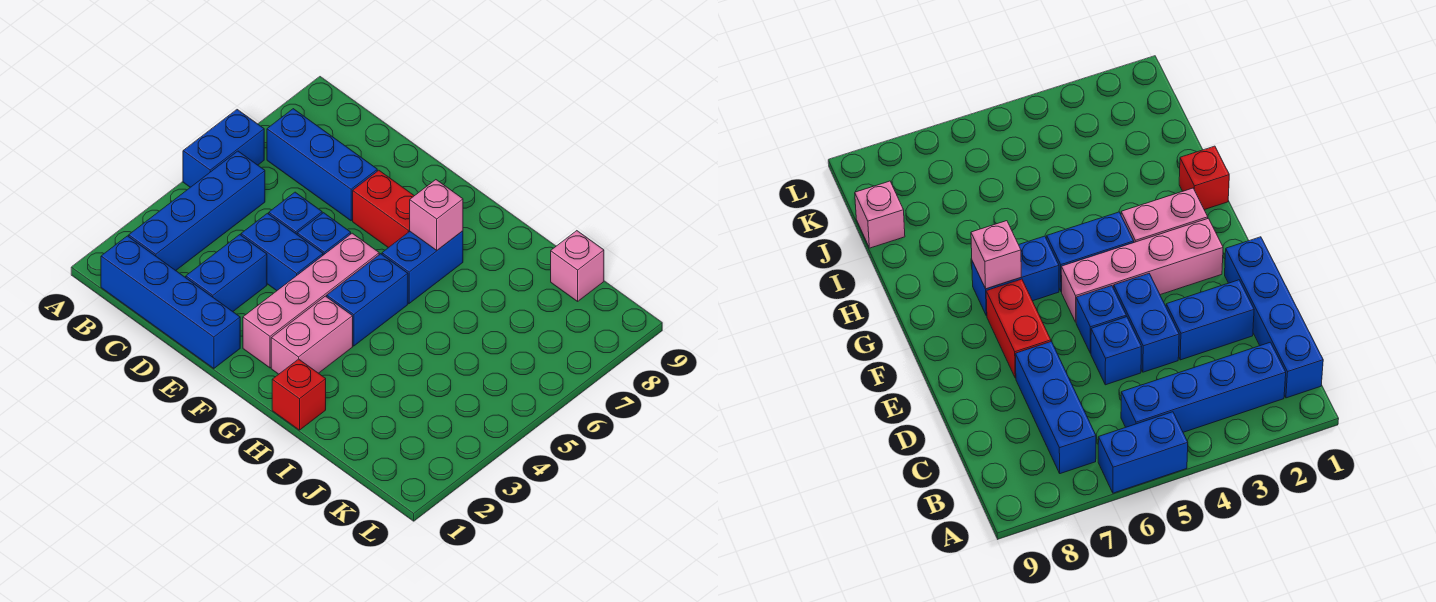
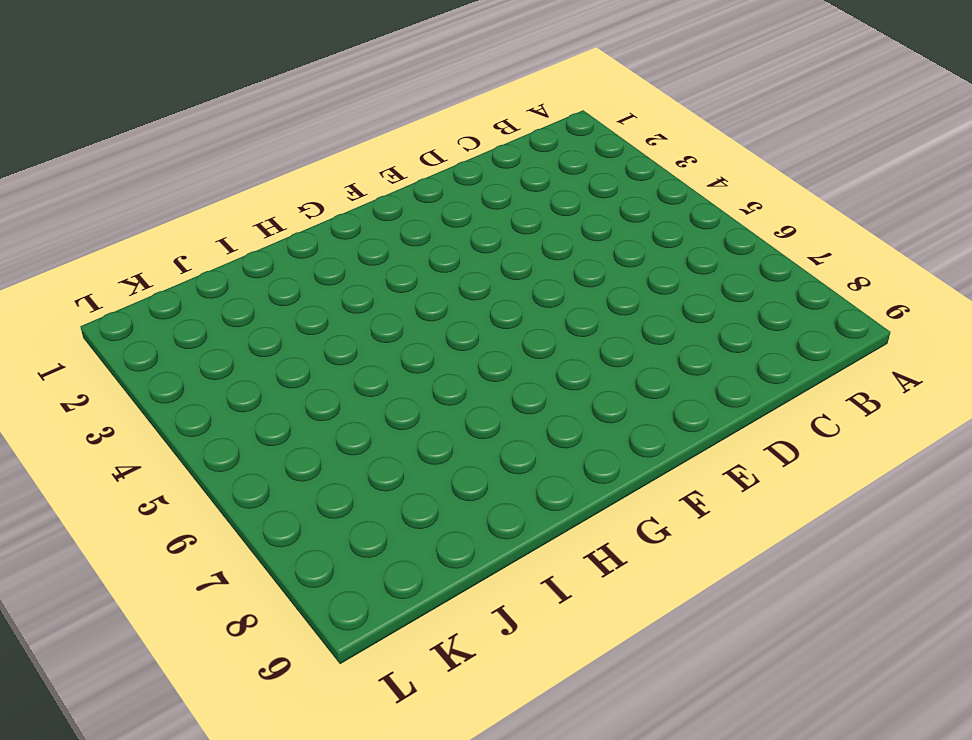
none -> blue 1x2 brick [183,110,264,187]
none -> blue 1x4 brick [101,236,240,369]
none -> blue 1x4 brick [129,151,265,270]

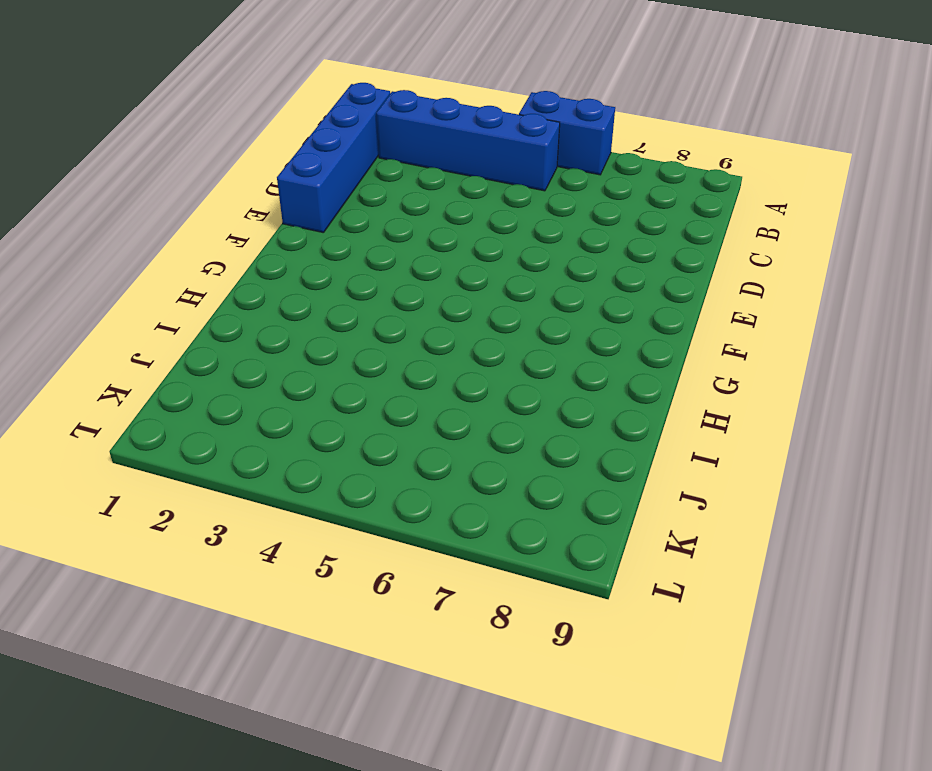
none -> blue 1x3 brick [267,109,377,221]
none -> blue 1x2 brick [186,235,267,311]
none -> blue 1x2 brick [241,213,323,291]

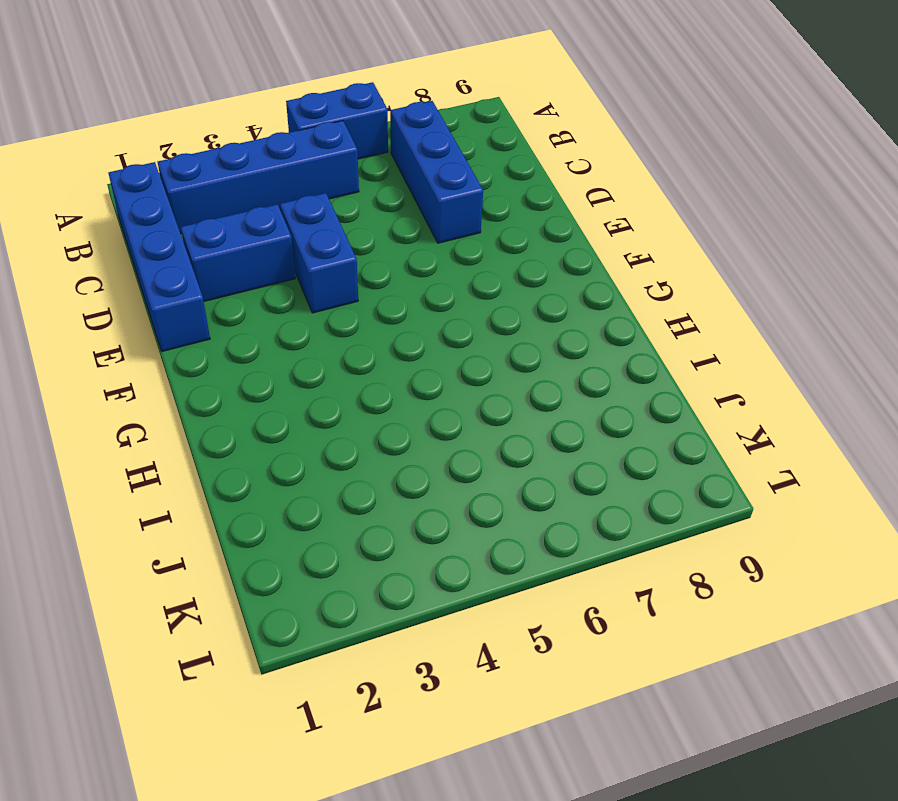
none -> blue 1x1 brick [269,192,322,234]
none -> blue 1x1 brick [297,213,351,255]
none -> red 1x2 brick [353,170,414,248]

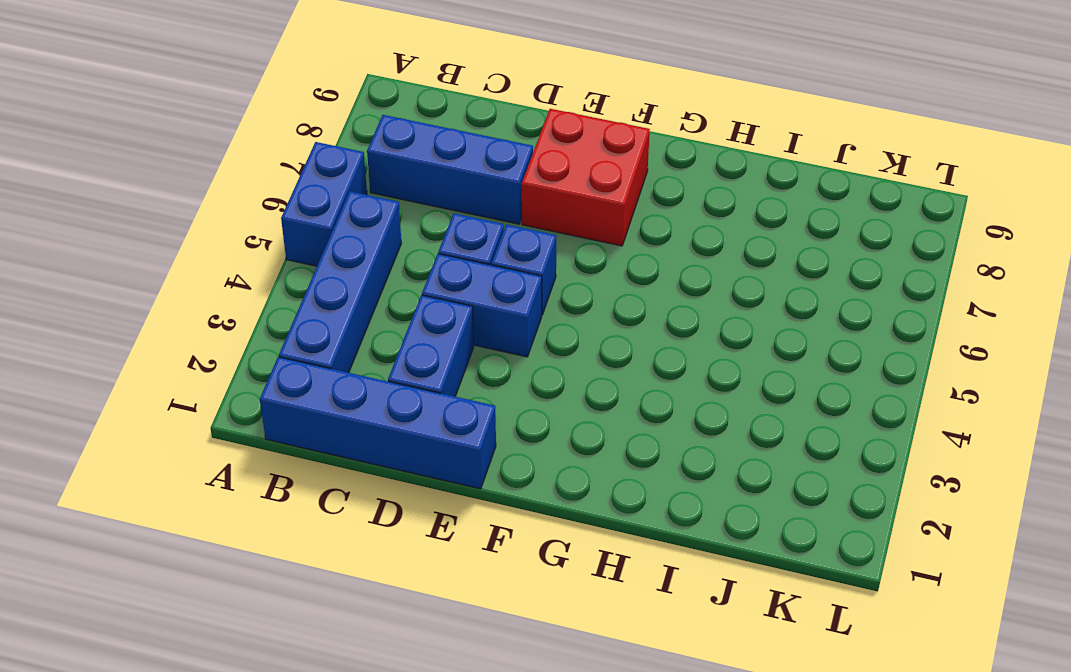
red 2x2 brick [522,109,650,246] -> red 1x2 brick [353,170,414,248]
none -> pink 1x4 brick [243,233,379,368]
none -> pink 1x2 brick [271,296,353,374]
none -> blue 1x2 brick [327,254,408,346]

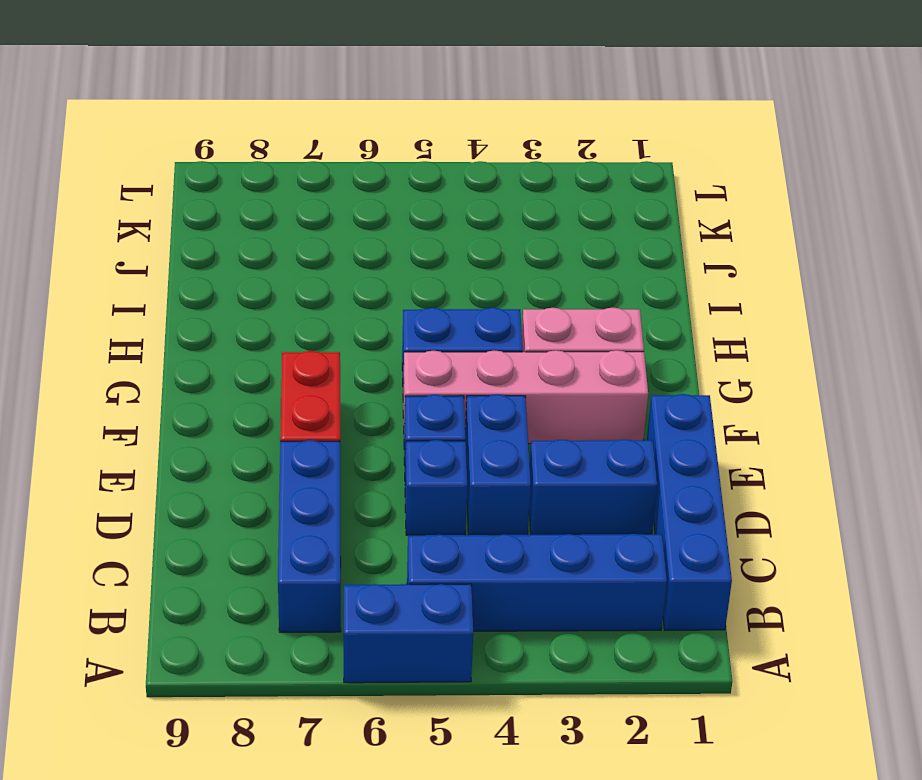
none -> blue 1x2 brick [382,231,463,303]
none -> red 1x1 brick [272,359,326,430]
none -> pink 1x1 brick [551,231,604,301]

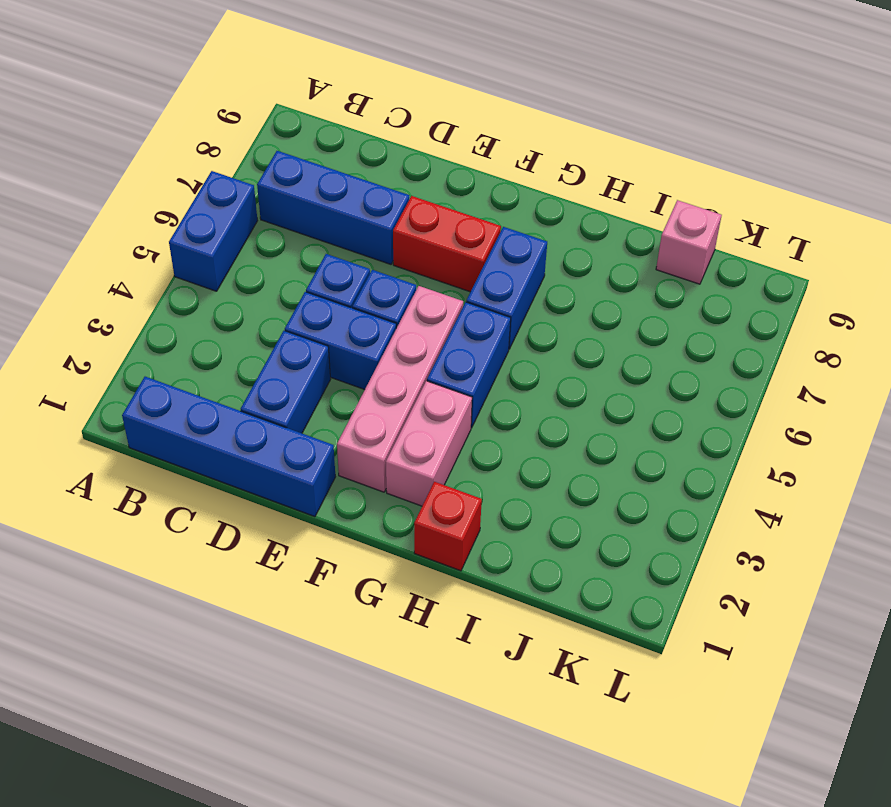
none -> blue 1x4 brick [129,151,265,270]
none -> pink 1x1 brick [410,180,463,250]

